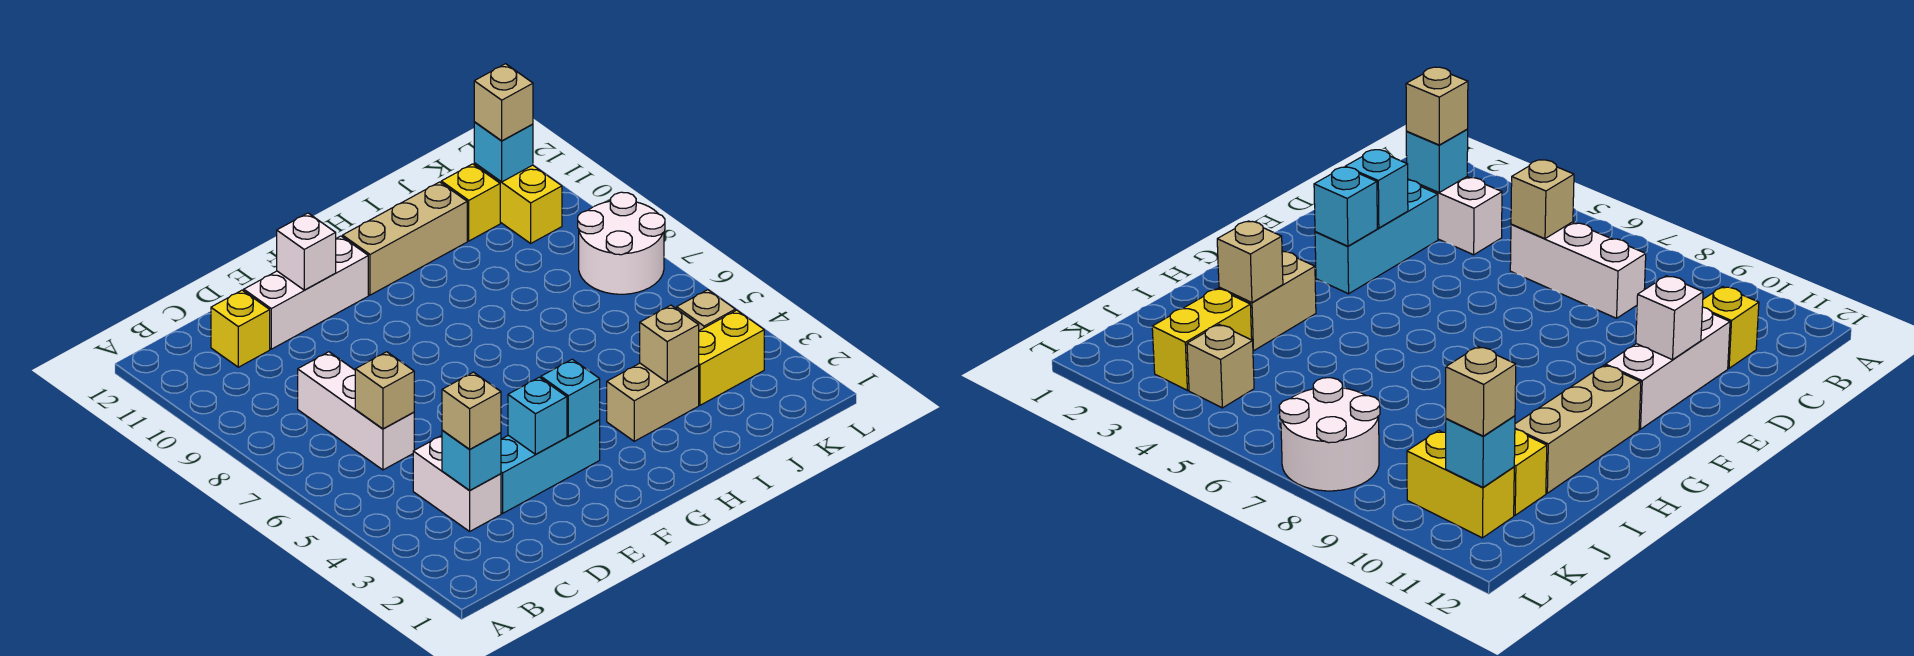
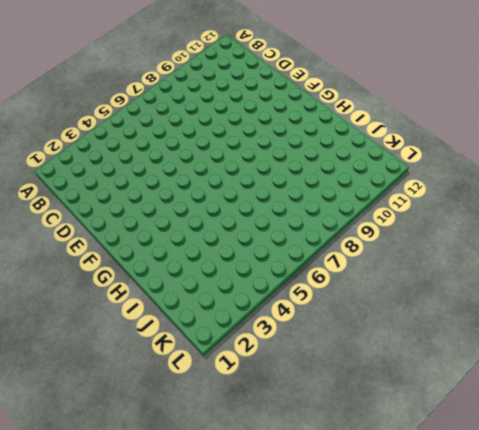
none -> white 1x2 brick [413,435,501,531]
none -> white 1x3 brick [298,352,414,470]
none -> yellow 1x1 brick [211,290,270,367]

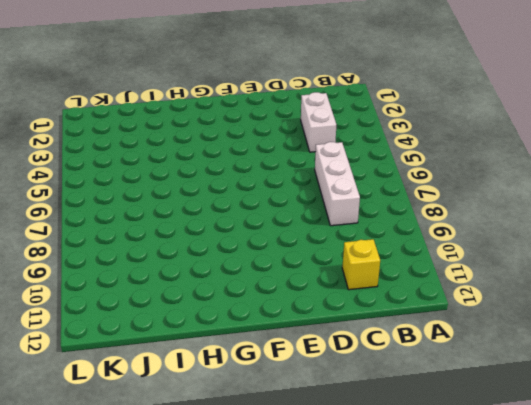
none -> cyan 1x3 brick [501,420,600,513]
none -> white 1x3 brick [244,236,368,349]
none -> tan 1x3 brick [343,182,467,295]

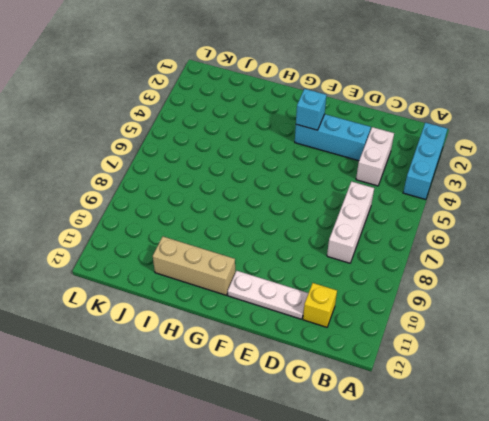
cyan 1x3 brick [403,122,447,200] -> none
white 1x3 plate [228,271,308,319] -> white 1x3 brick [244,236,368,349]
none -> tan 1x2 brick [607,363,699,441]
none -> yellow 1x2 brick [698,310,764,405]
none -> yellow 1x1 brick [441,164,500,241]

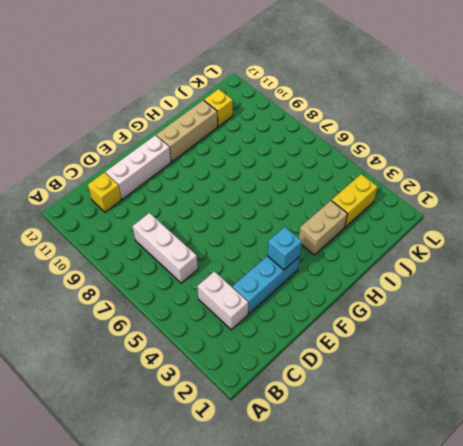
none -> tan 1x1 brick [677,290,735,331]
none -> white 2x2 round brick [578,192,665,294]
none -> yellow 1x2 brick [474,163,562,243]

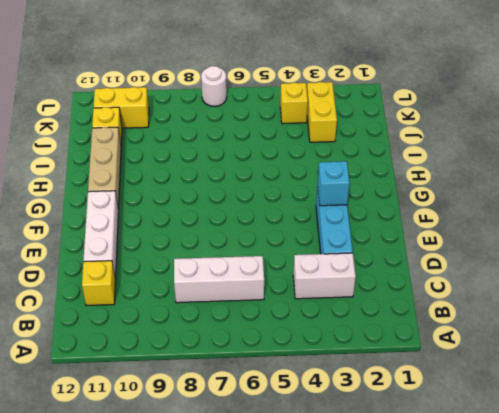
yellow 1x1 brick [280,83,308,124] -> tan 1x1 brick [677,290,735,331]
white 1x1 round brick [201,66,227,106] -> white 2x2 round brick [578,192,665,294]
none -> tan 1x2 brick [607,363,699,441]
none -> cyan 1x1 brick [442,430,501,491]
none -> tan 1x1 brick [355,352,414,429]

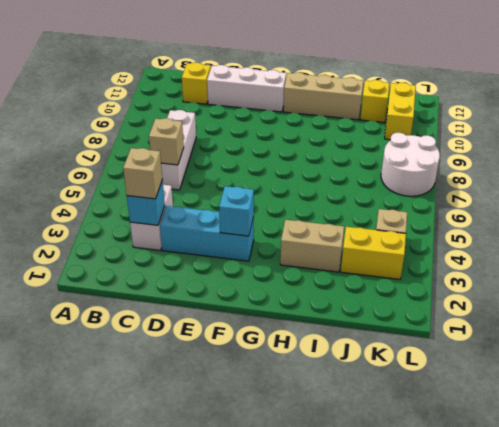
none -> cyan 1x1 brick [508,377,567,454]
none -> white 1x1 brick [277,213,336,290]
none -> tan 1x1 brick [640,305,699,382]

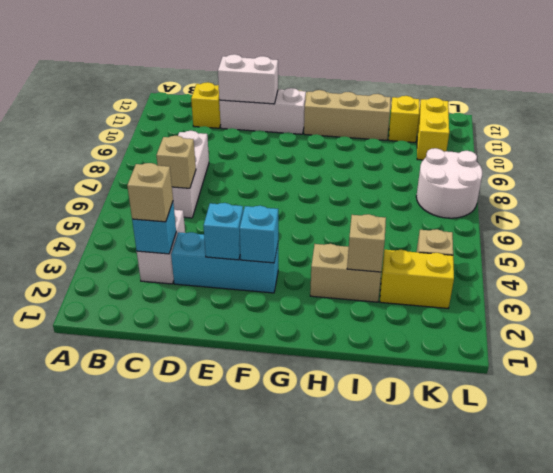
white 1x2 brick [218,54,278,104] -> white 1x1 brick [277,213,336,290]
none -> cyan 1x1 brick [474,122,533,182]
none -> tan 1x1 brick [474,64,533,141]

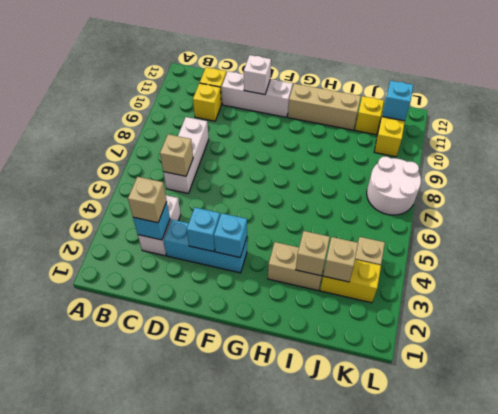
yellow 1x1 brick [193,83,221,121] -> none
tan 1x1 brick [323,237,358,282] -> tan 1x1 brick moved to [474,64,533,141]

